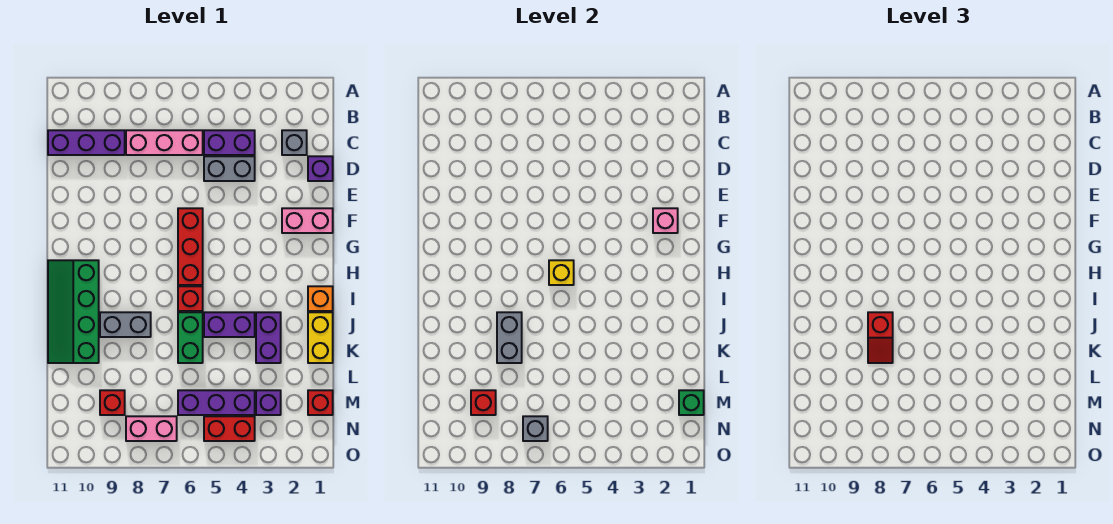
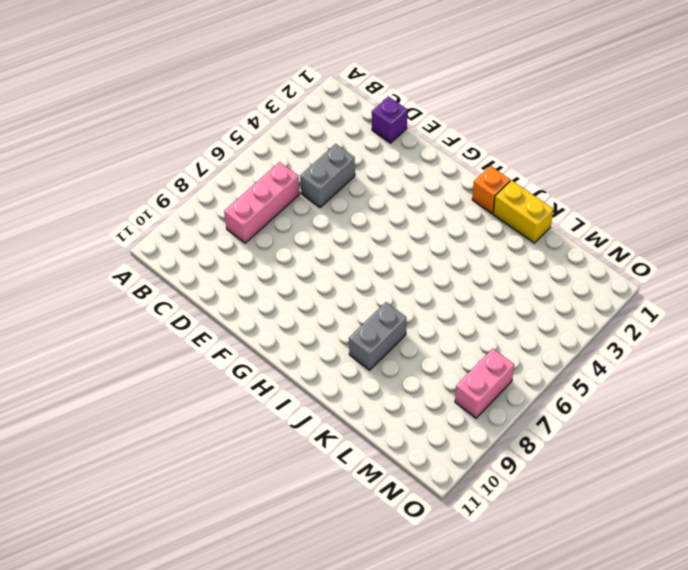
none -> grey 1x1 brick [282,130,307,155]
none -> purple 1x2 brick [204,130,255,155]
none -> purple 1x3 brick [48,130,125,155]

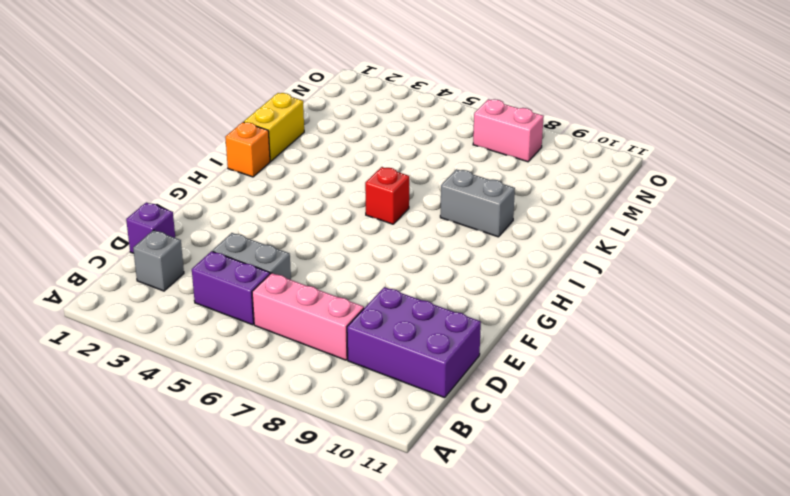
purple 2x3 brick [347,287,481,398] -> purple 1x3 brick [48,130,125,155]
none -> pink 1x2 brick [282,208,333,233]
none -> red 1x3 brick [178,208,203,285]
none -> green 2x4 slope [48,260,99,363]

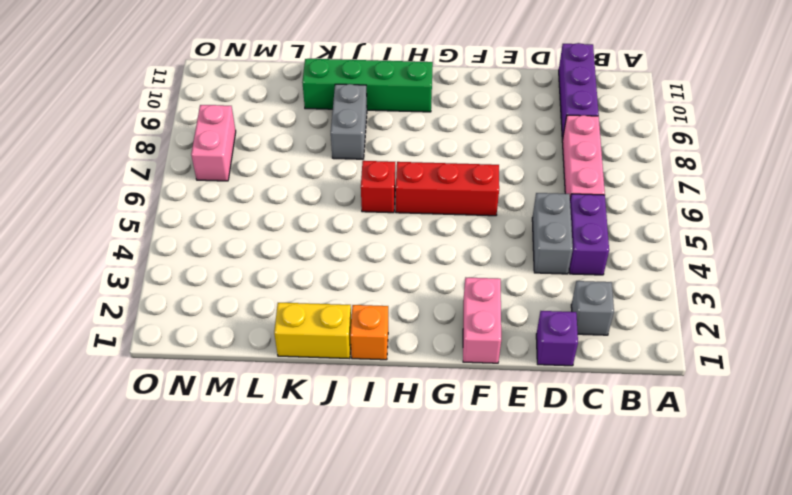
none -> purple 1x2 brick [256,312,281,363]
none -> purple 1x2 brick [204,312,255,337]
none -> green 1x2 brick [178,312,203,363]

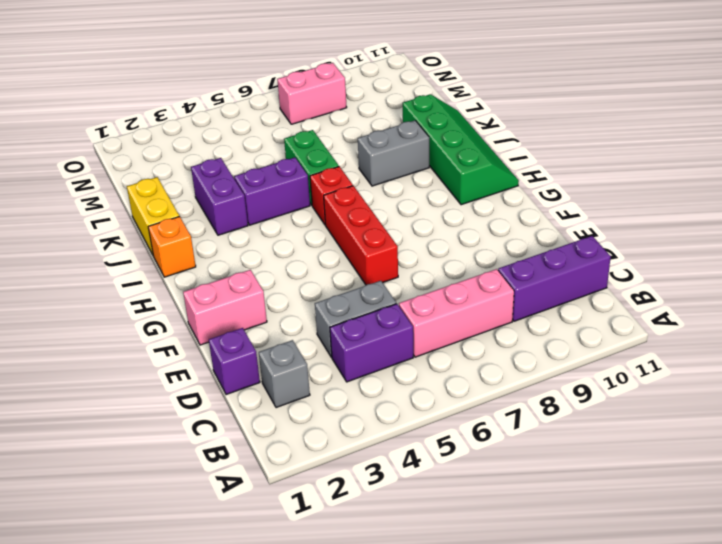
none -> red 1x1 brick [308,390,333,415]
none -> purple 1x1 brick [256,390,281,415]
none -> purple 1x3 brick [178,390,255,415]

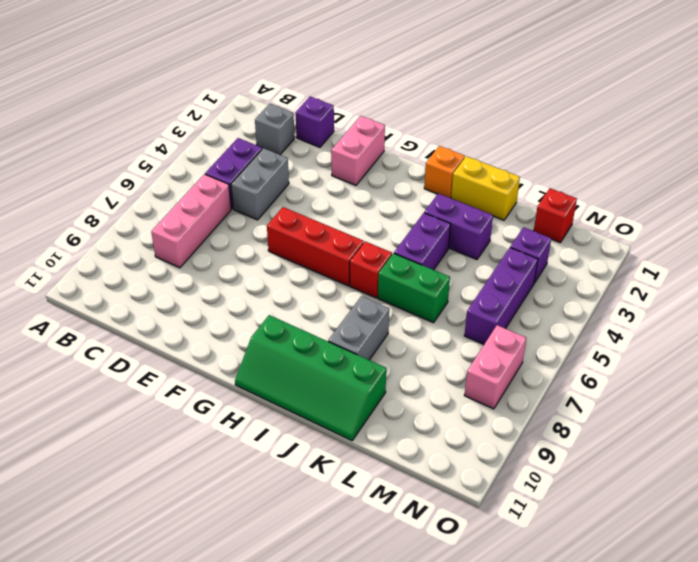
none -> purple 1x3 brick [48,130,125,155]
none -> red 1x1 brick [100,390,125,415]
none -> red 1x2 brick [204,416,255,441]

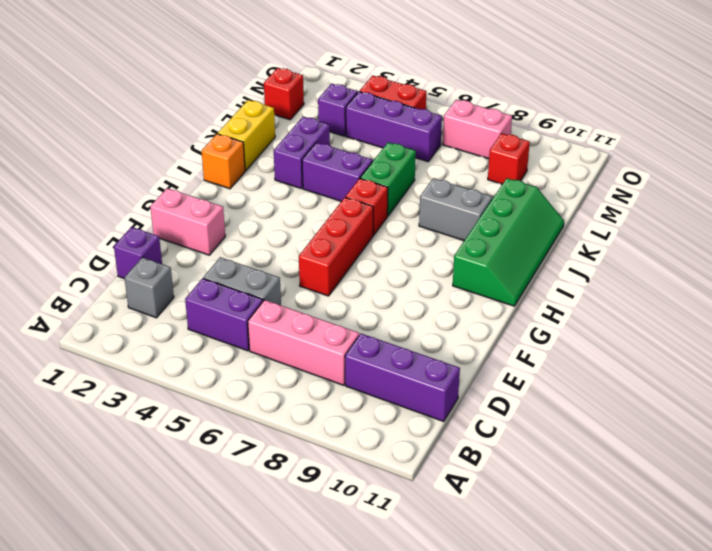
none -> pink 1x1 brick [653,208,678,233]
none -> yellow 1x1 brick [549,260,574,285]
none -> grey 1x2 brick [497,312,522,363]

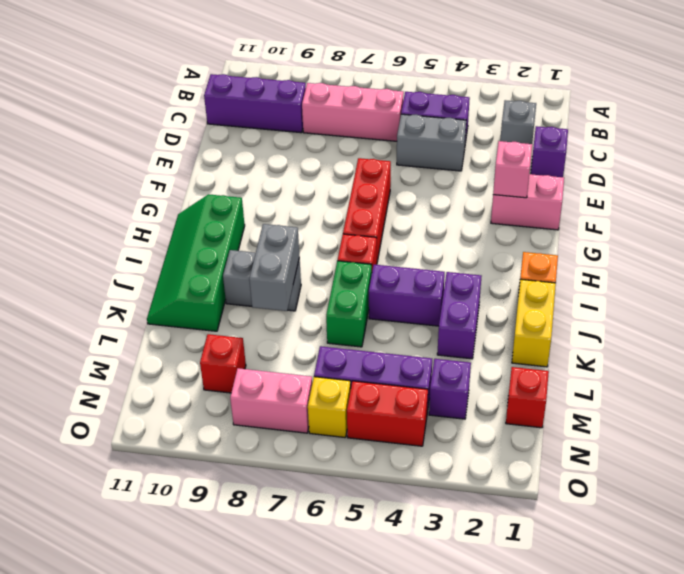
yellow 1x1 brick [308,377,351,437] -> yellow 1x1 brick moved to [549,260,574,285]
none -> green 1x1 brick [679,390,704,415]
none -> red 1x1 brick [471,390,496,415]
none -> grey 1x1 brick [523,416,548,441]

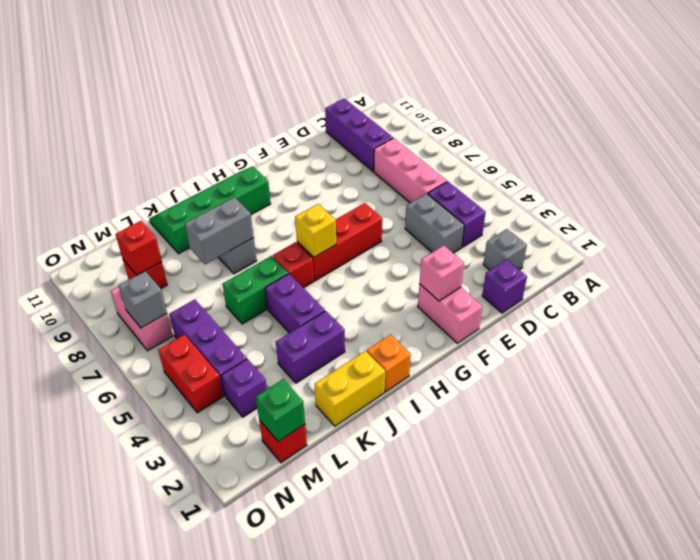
none -> red 1x2 slope [868,312,893,363]

